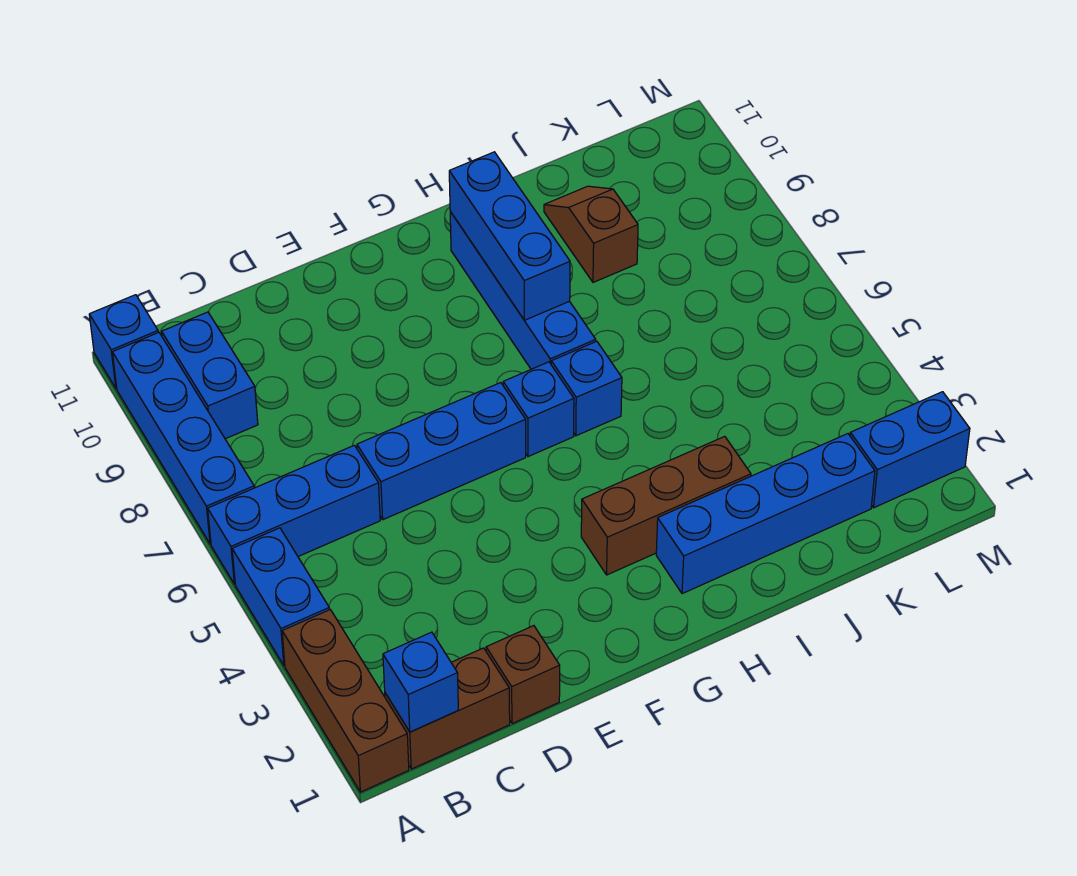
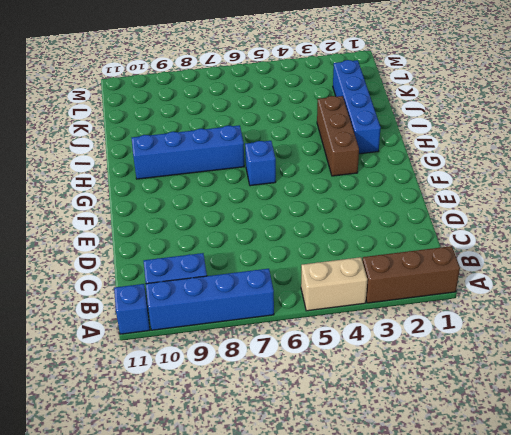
tan 1x2 brick [301,257,367,311] -> blue 1x2 brick [232,528,329,666]
none -> blue 1x3 brick [208,445,380,584]
none -> brown 1x2 brick [385,648,510,769]
none -> brown 1x1 brick [486,626,560,724]

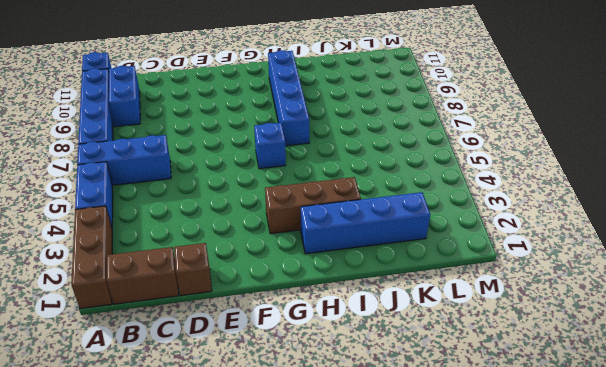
none -> blue 1x3 brick [357,383,526,520]
none -> blue 1x1 brick [551,341,622,436]
none -> brown 1x2 slope [544,186,638,282]

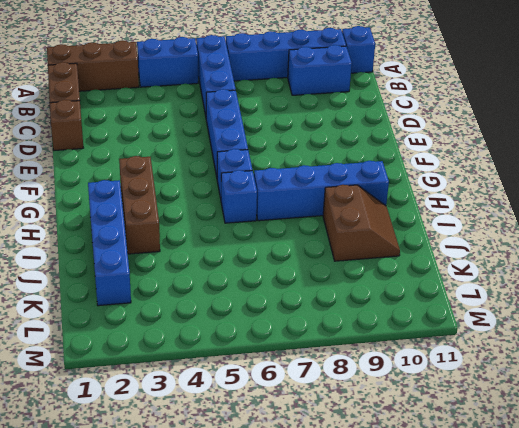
brown 2x2 slope [323,185,400,261] -> brown 1x2 slope [544,186,638,282]
none -> blue 1x2 brick [850,392,970,508]
none -> blue 1x1 brick [383,632,458,732]
none -> blue 1x3 brick [449,152,570,320]

